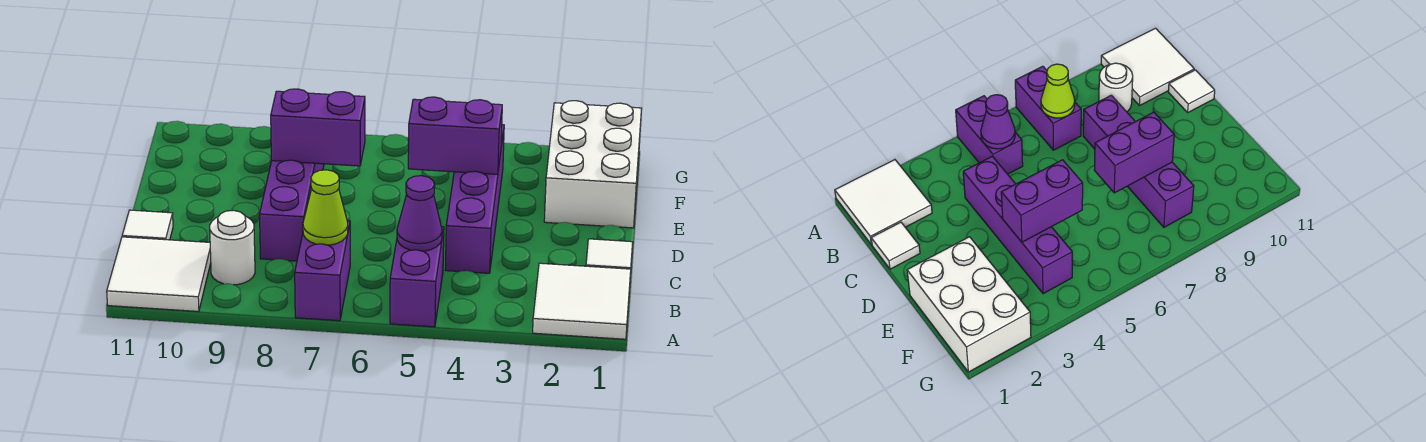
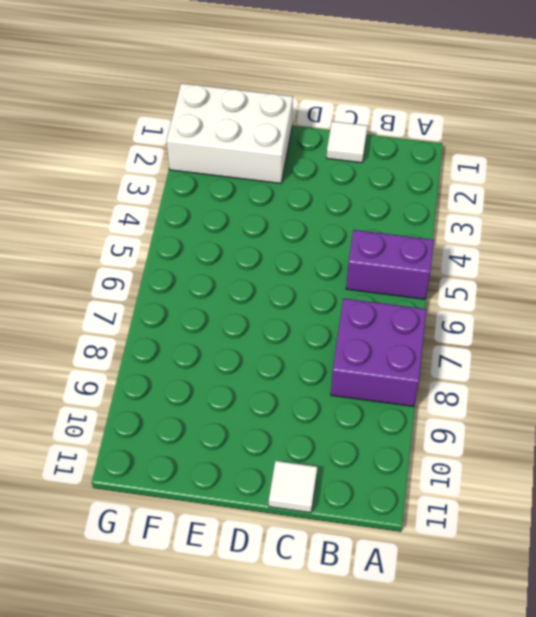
purple 2x2 brick [331,298,427,407] -> purple 1x2 brick [295,221,350,321]
none -> white 2x2 tile [533,263,631,339]
none -> white 2x2 tile [107,237,211,311]
none -> white 1x1 round brick [210,210,255,285]

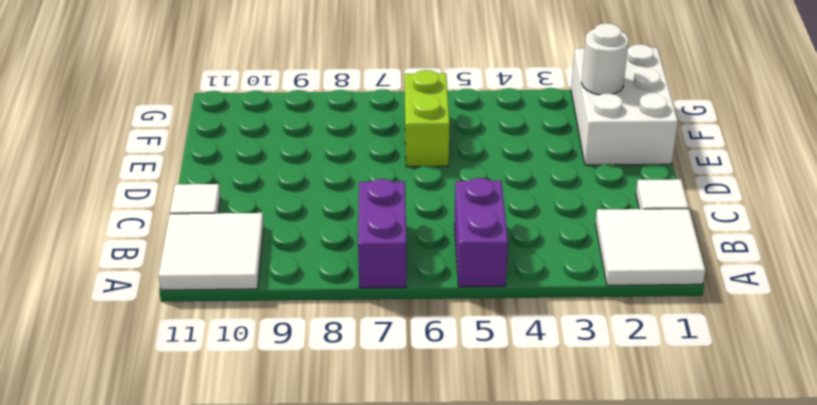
lime 1x2 brick [405,70,450,167] -> none
white 1x1 round brick [582,23,629,95] -> white 1x1 round brick moved to [210,210,255,285]
none -> purple 1x4 brick [445,125,504,273]
none -> purple 1x4 brick [260,160,324,261]
none -> purple 1x1 cone [397,176,442,251]

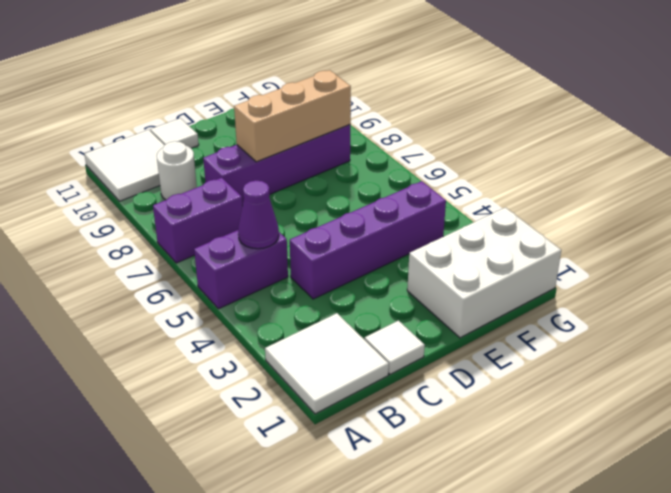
tan 1x3 brick [234,70,351,162] -> purple 1x2 brick [271,89,365,166]
none -> lime 1x1 cone [303,170,348,245]
none -> purple 1x2 brick [408,97,502,174]

